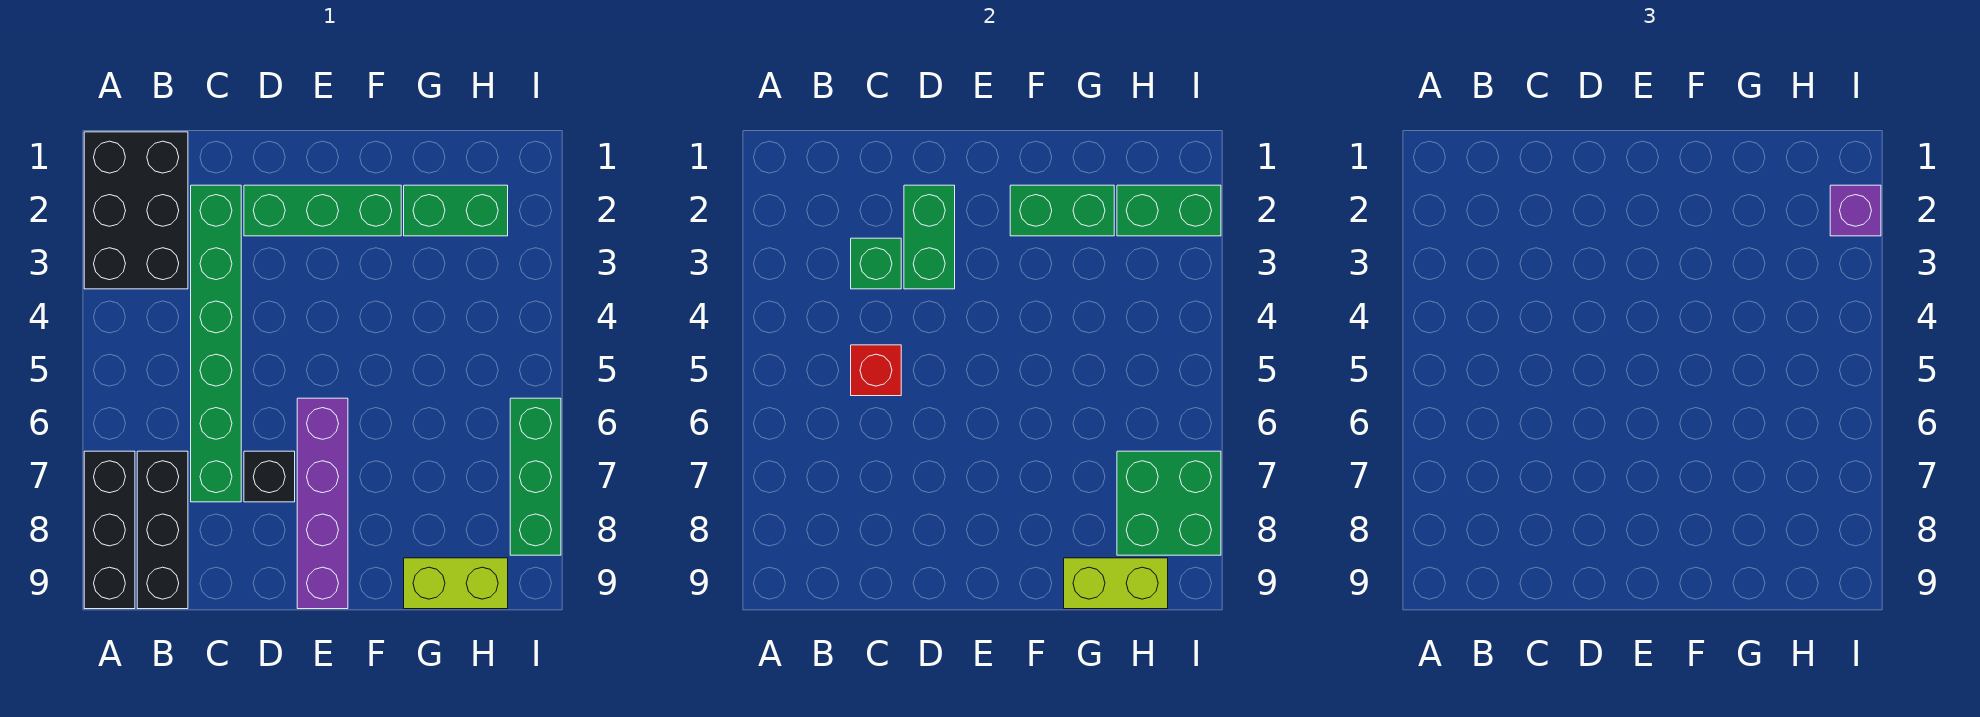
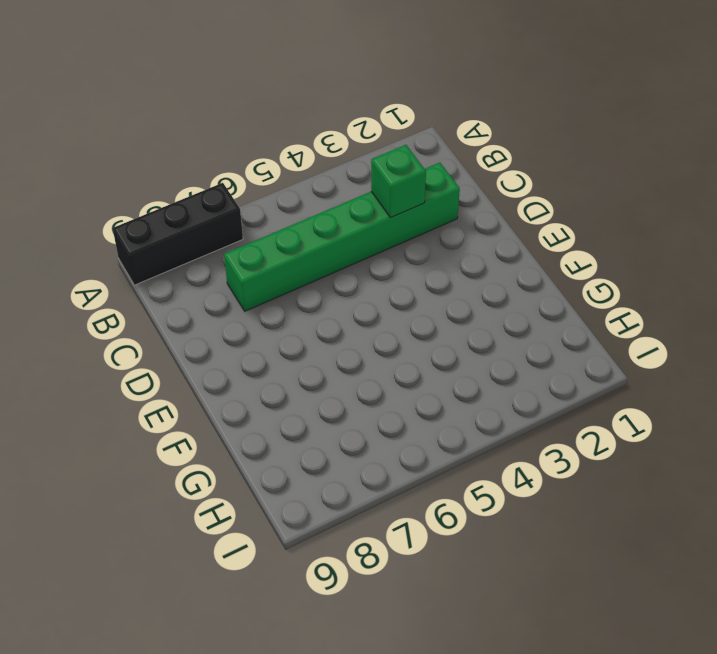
none -> black 2x3 brick [84,132,188,289]
none -> black 1x3 brick [137,451,188,609]
none -> green 1x3 brick [244,185,401,236]

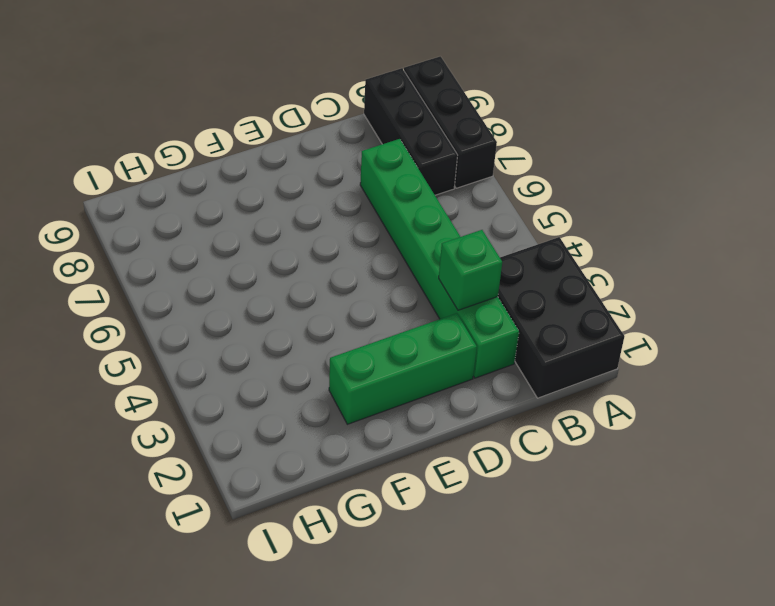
none -> black 1x1 brick [244,451,295,502]
none -> purple 1x4 brick [297,398,348,609]
none -> green 1x2 brick [404,185,508,236]

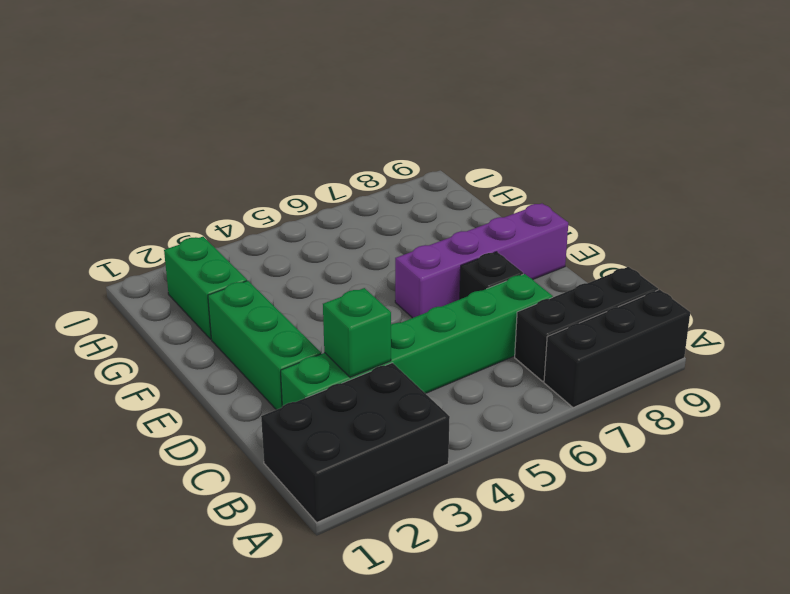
none -> lime 1x2 brick [404,558,508,609]
none -> green 1x3 brick [510,398,561,555]
none -> red 1x1 brick [851,345,901,396]

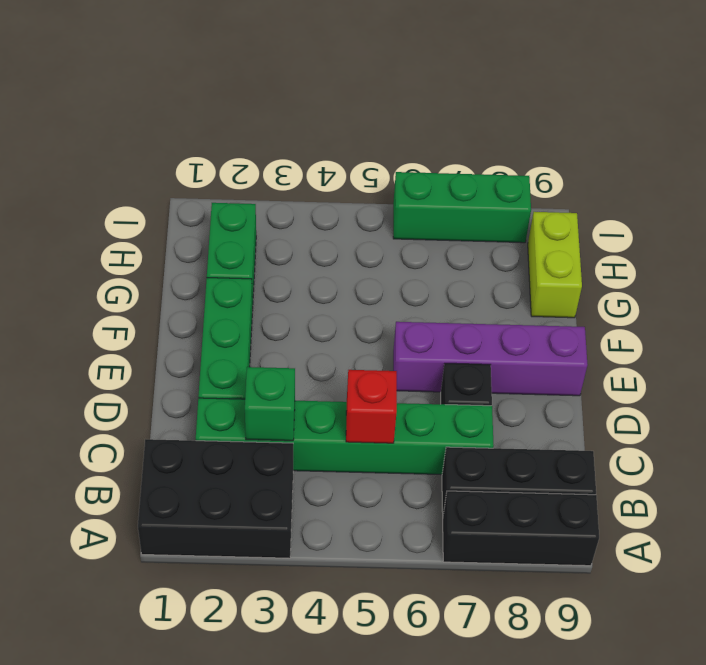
none -> green 1x2 brick [904,185,955,289]
none -> green 1x2 brick [1010,185,1114,236]
none -> lime 1x2 brick [1064,558,1168,609]

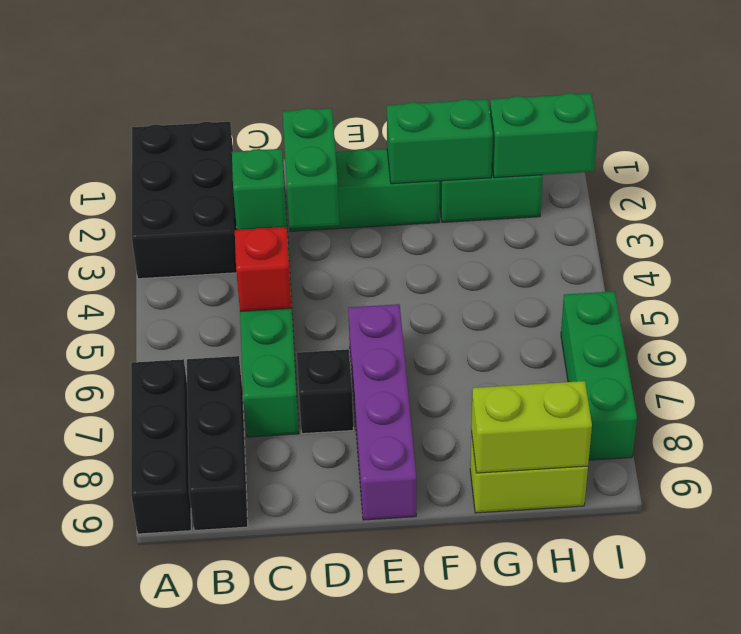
none -> green 2x2 brick [1117,451,1221,555]
none -> purple 1x1 brick [1830,185,1881,236]

